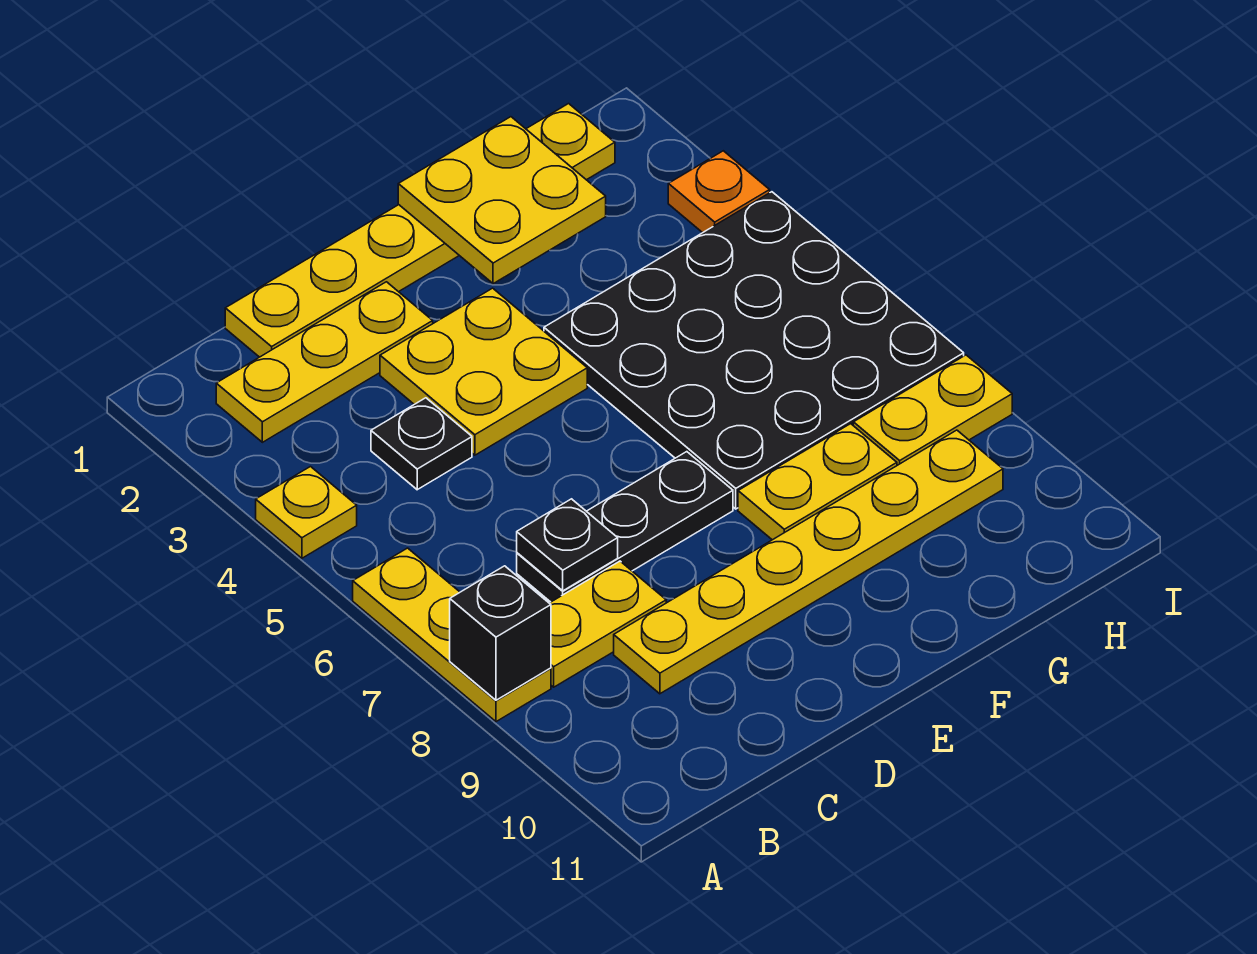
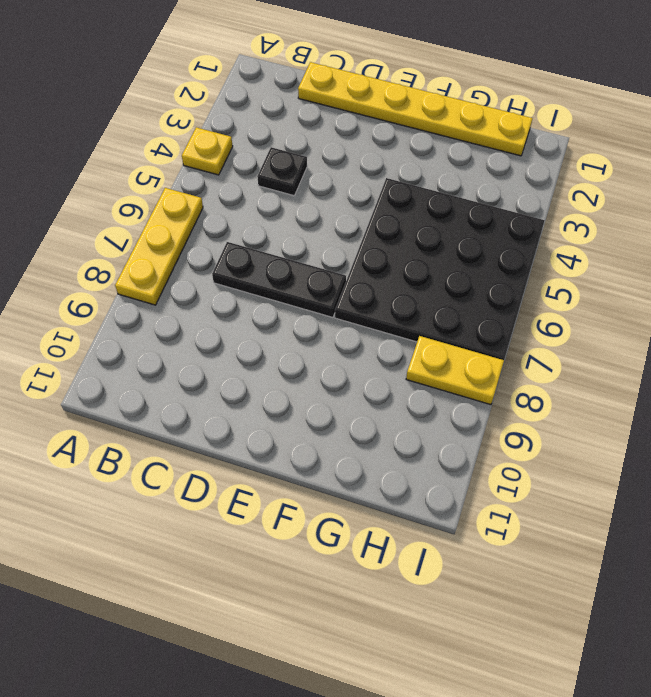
none -> yellow 1x3 plate [216,282,433,442]
none -> yellow 1x2 plate [550,561,666,687]
none -> yellow 1x6 plate [614,430,1003,694]

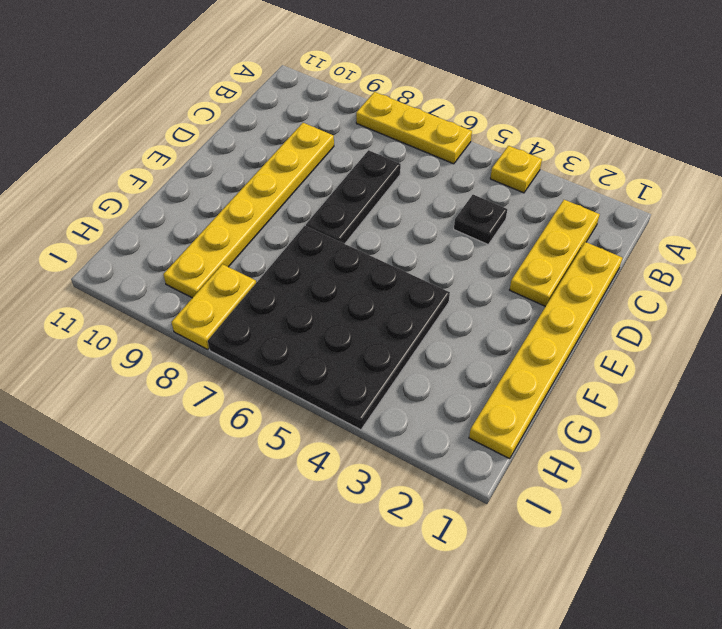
none -> yellow 1x2 plate [550,561,666,687]
none -> yellow 2x2 plate [380,288,587,455]
none -> yellow 1x2 plate [738,424,897,540]

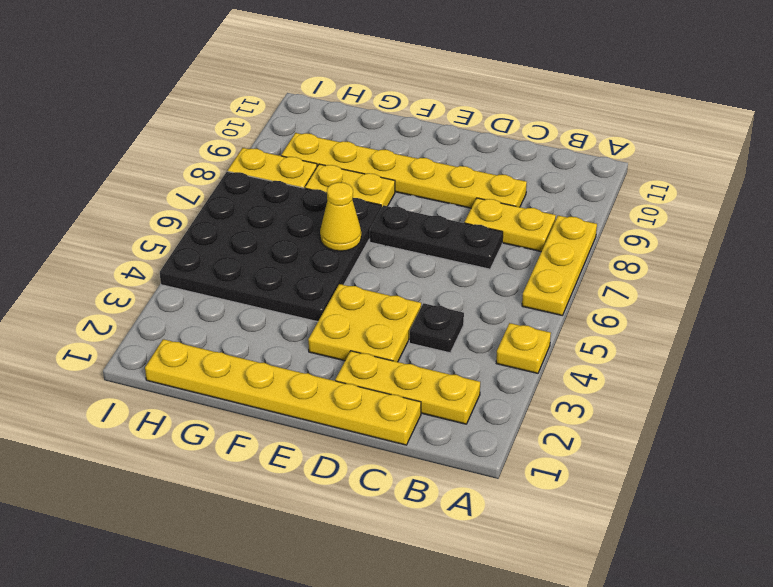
yellow 1x1 cone [320,182,361,251] -> none
none -> orange 1x1 plate [668,151,770,233]
none -> black 1x1 brick [450,566,551,700]
none -> black 1x1 plate [517,499,618,591]

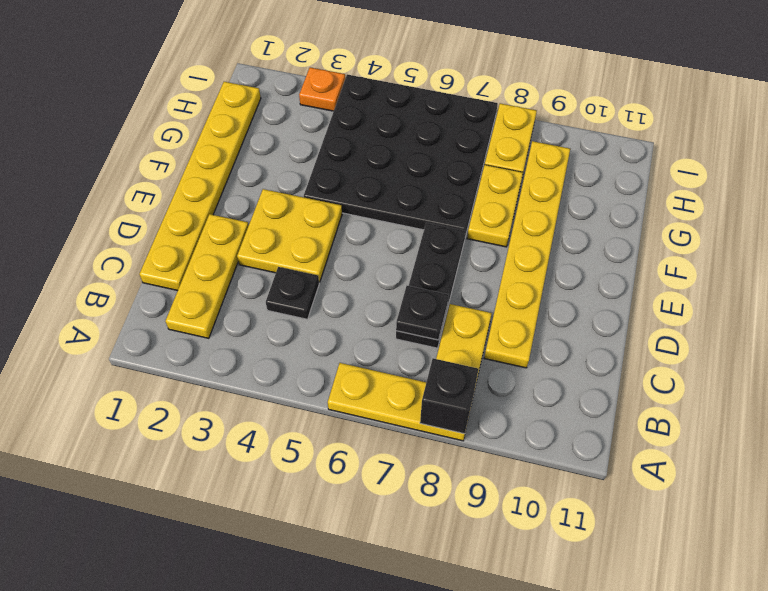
none -> yellow 1x1 plate [256,467,357,558]
none -> yellow 2x2 plate [398,117,606,284]

